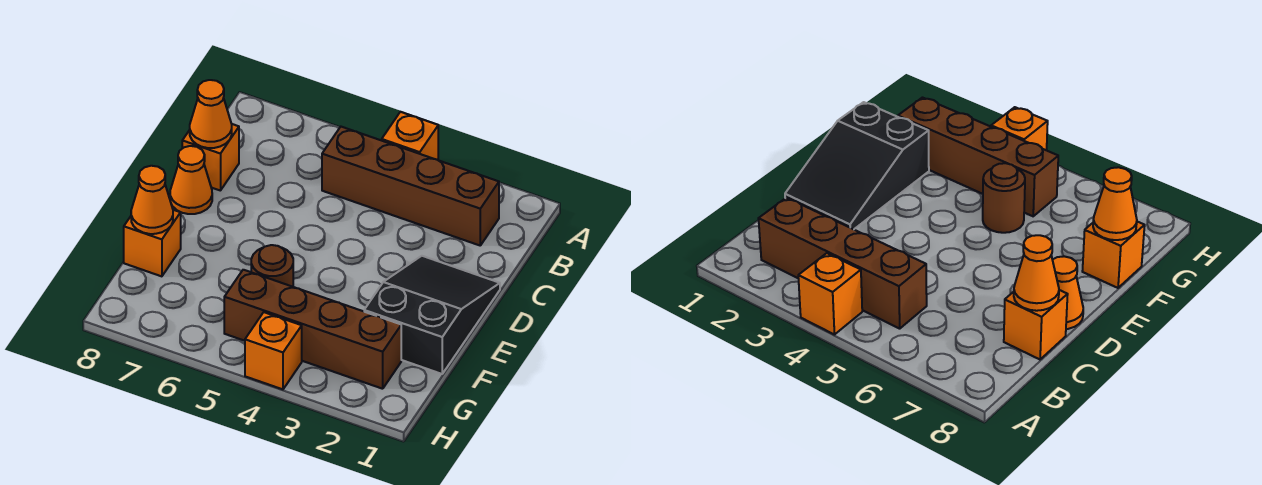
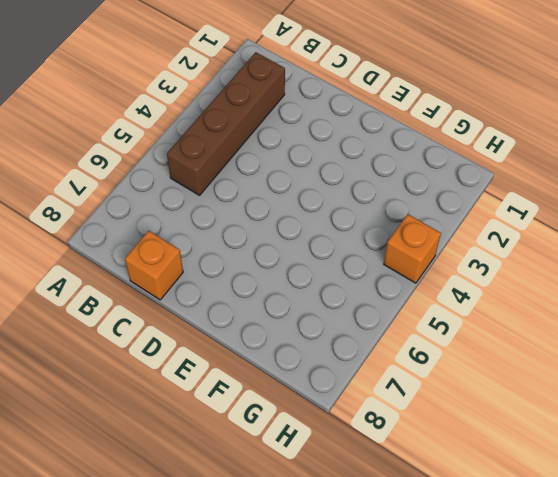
none -> orange 1x1 brick [382,112,438,160]
none -> black 2x3 slope [364,256,500,374]

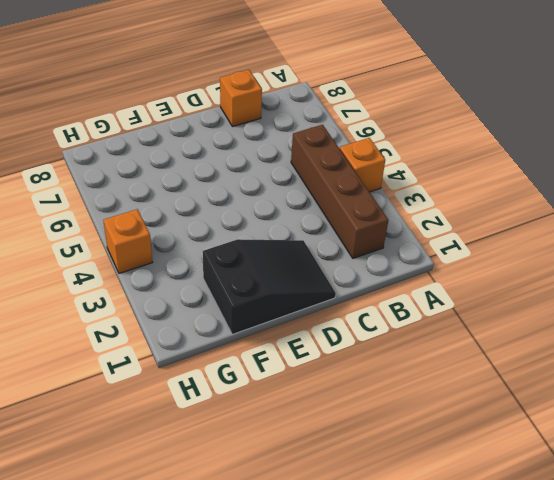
none -> orange 1x1 cone [170,146,212,214]
none -> brown 1x1 round brick [251,245,293,287]

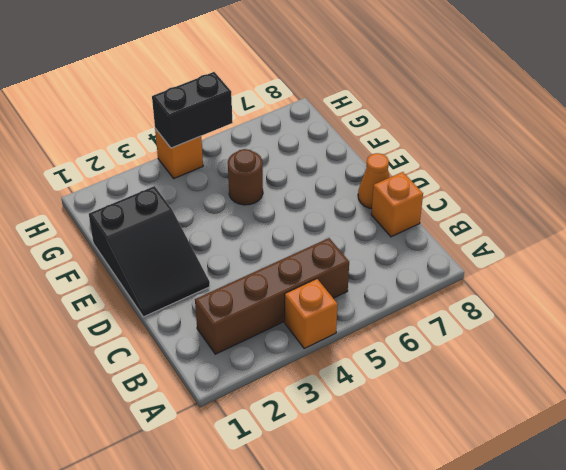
black 1x2 brick [152,72,233,148] -> none
none -> orange 1x1 brick [124,210,181,276]
none -> brown 1x4 brick [224,270,401,389]

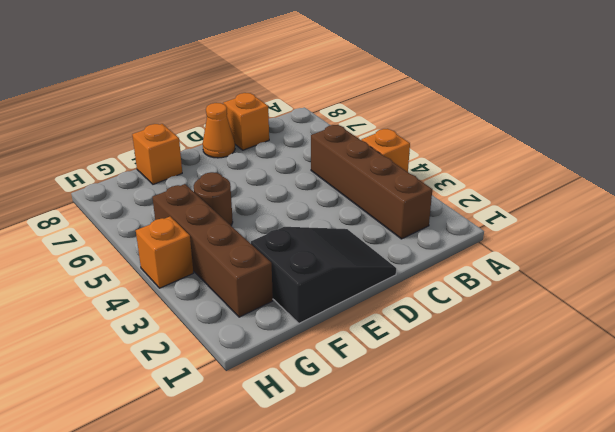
none -> orange 1x1 cone [190,80,232,148]
none -> orange 1x1 cone [131,166,173,234]

